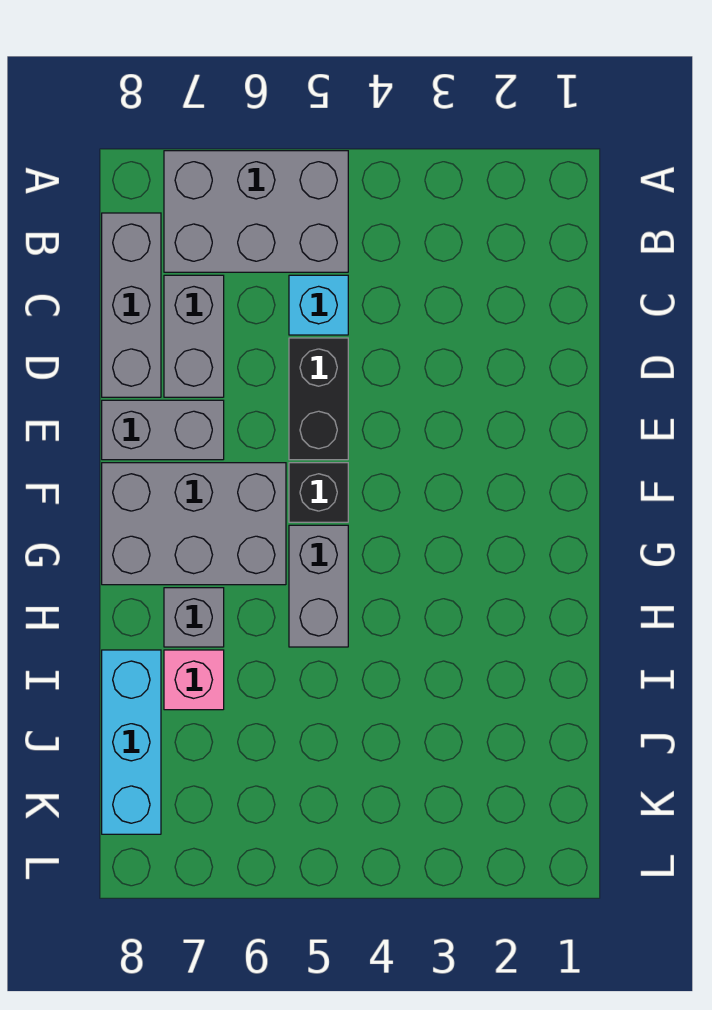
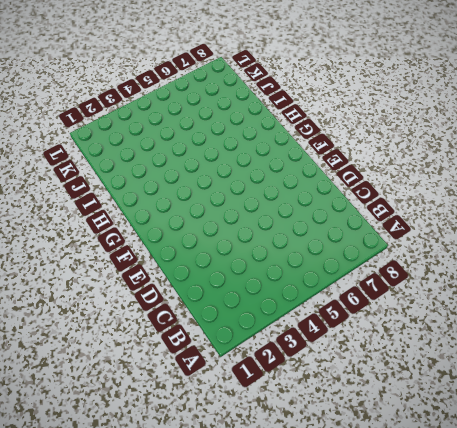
none -> grey 2x3 brick [164,151,348,272]
none -> grey 1x3 brick [102,213,161,397]
none -> cyan 1x1 brick [289,275,348,335]

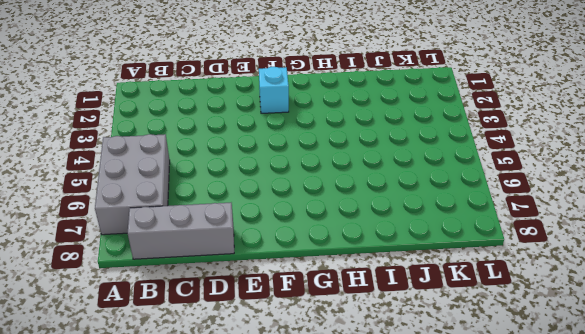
cyan 1x1 brick [259,67,289,113] -> cyan 1x1 brick moved to [289,275,348,335]
none -> grey 1x2 brick [164,275,224,397]
none -> black 1x2 brick [289,338,348,460]
none -> grey 1x2 brick [102,400,224,460]

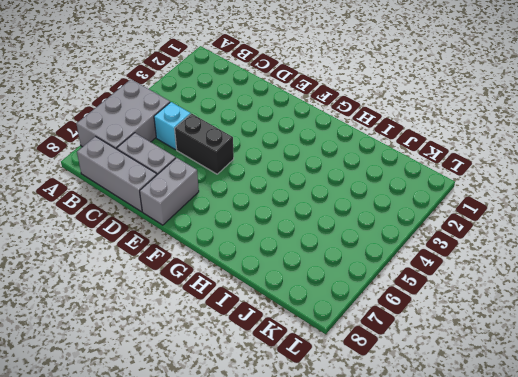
none -> black 1x1 brick [289,463,348,522]
none -> grey 2x3 brick [102,463,286,585]
none -> grey 1x2 brick [289,525,348,647]

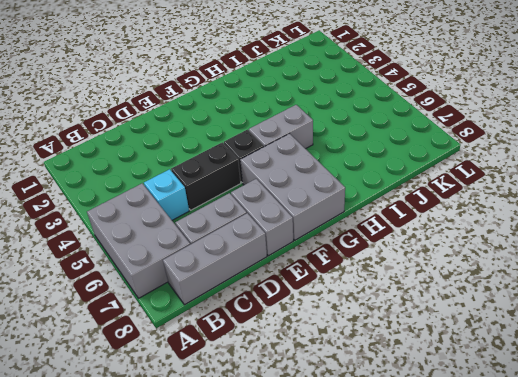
none -> grey 1x1 brick [164,588,224,647]
none -> pink 1x1 brick [164,650,224,710]
none -> cyan 1x3 brick [102,650,161,834]

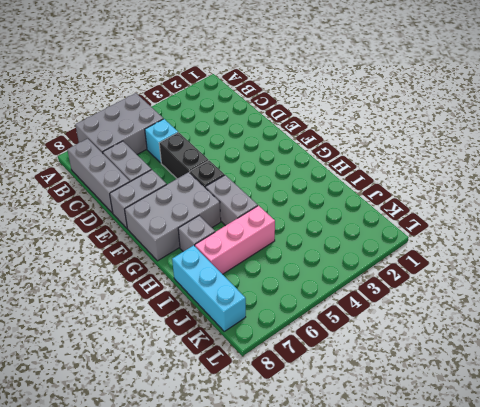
pink 1x3 brick [195,206,275,274] -> pink 1x1 brick [164,650,224,710]

